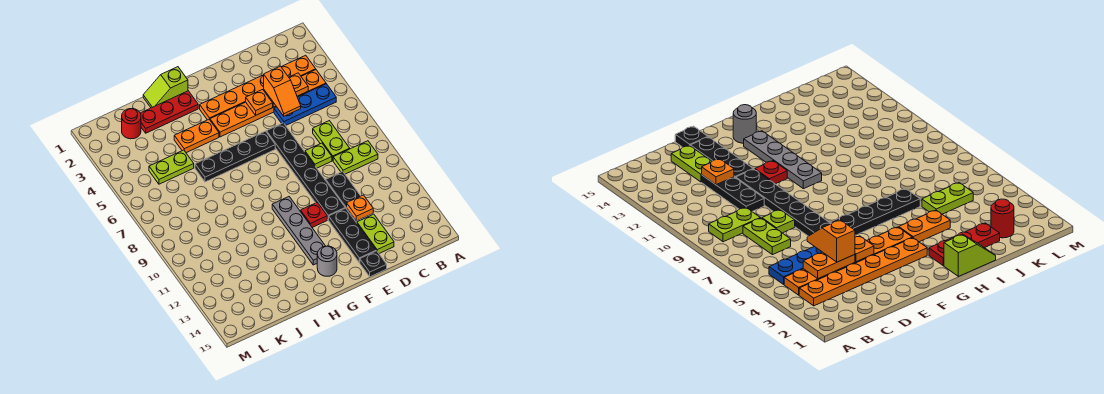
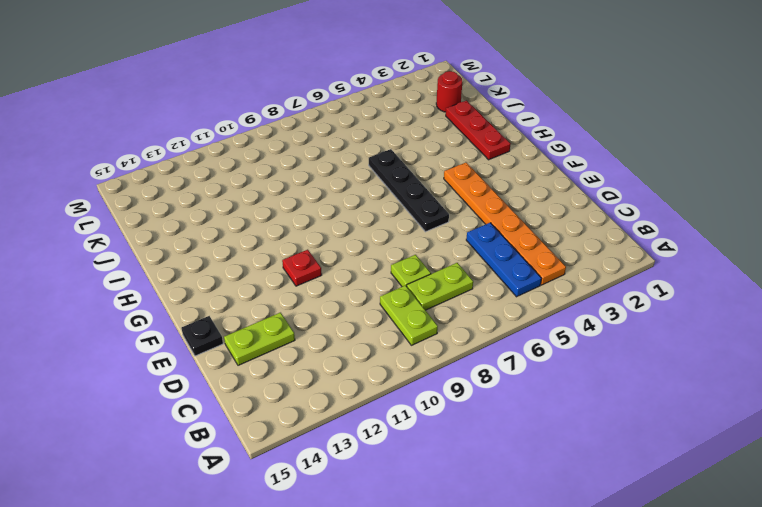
none -> orange 1x6 plate [200,55,316,120]
none -> black 1x3 plate [326,172,373,223]
none -> black 1x6 plate [266,123,345,220]

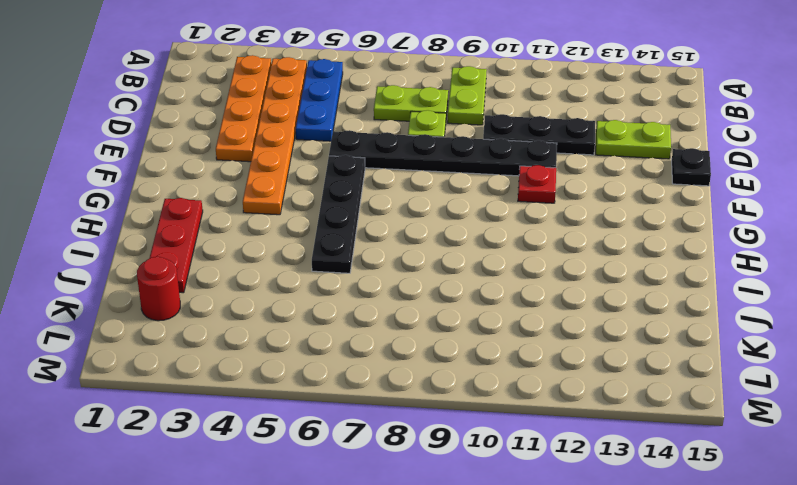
orange 1x4 plate [216,55,271,162] -> orange 1x6 plate [200,55,316,120]
none -> black 1x3 plate [329,208,376,263]
none -> grey 1x4 plate [272,197,325,265]
none -> grey 1x1 round brick [317,246,337,276]

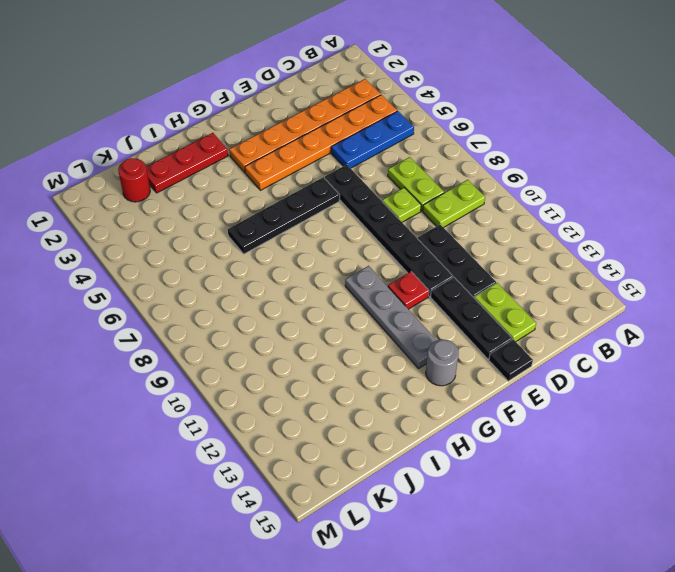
none -> lime 1x2 slope [143,67,188,108]
none -> orange 1x2 plate [174,119,219,153]
none -> lime 1x2 plate [149,150,194,184]

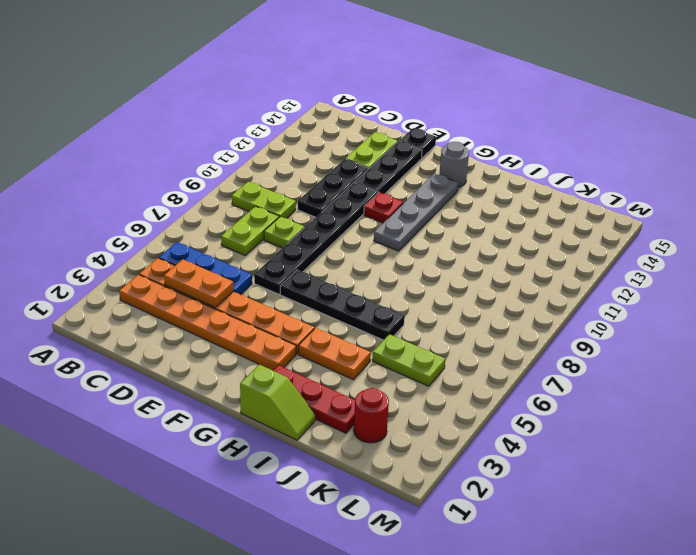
none -> orange 1x1 plate [347,195,373,221]
none -> orange 1x1 plate [246,90,273,115]
none -> orange 1x2 slope [264,66,301,116]

